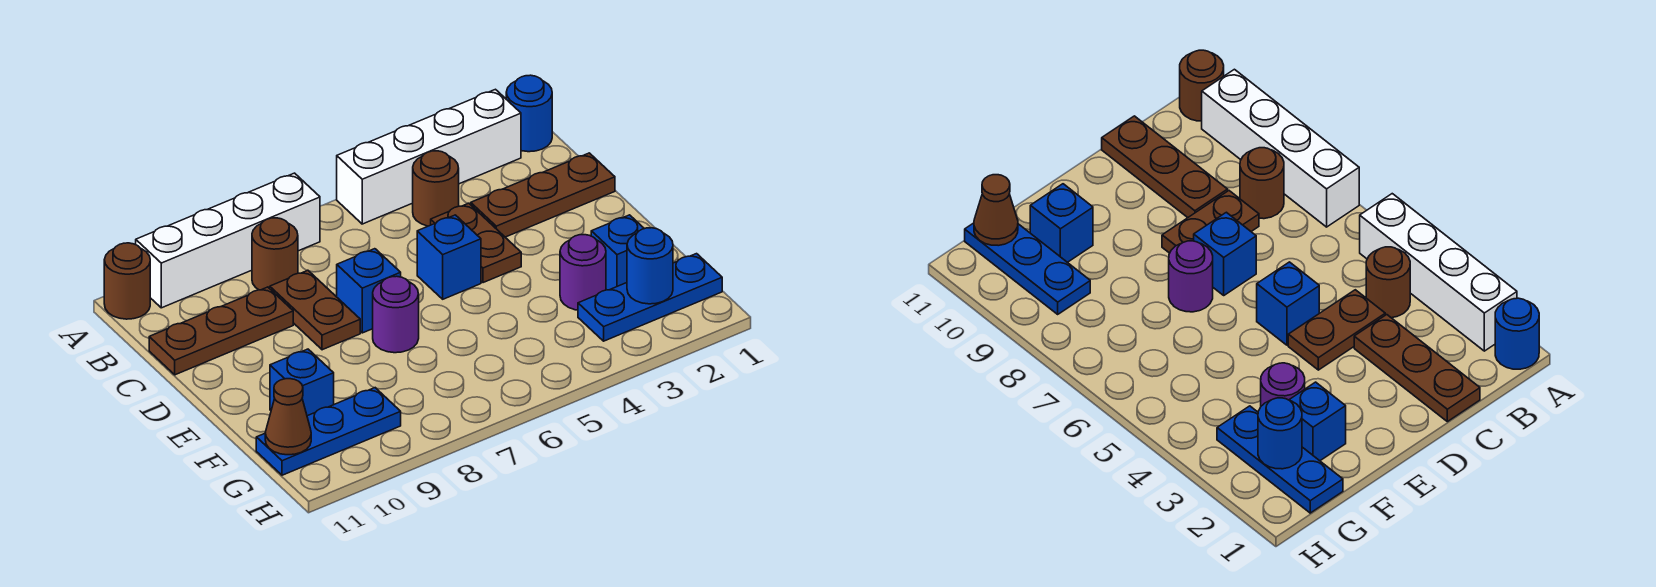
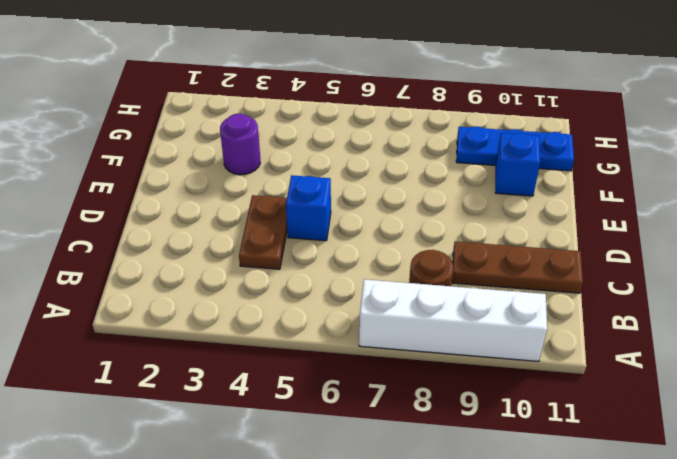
none -> blue 1x1 round brick [506,75,552,152]
none -> white 1x4 brick [337,89,521,224]
none -> brown 1x1 round brick [104,243,150,319]

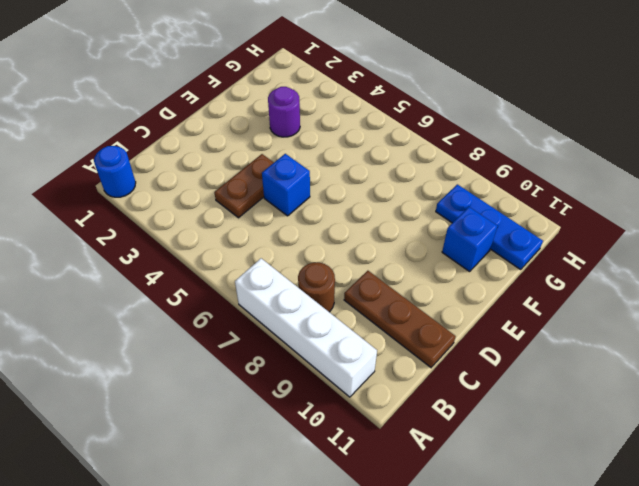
none -> white 1x4 brick [337,89,521,224]
none -> brown 1x1 round brick [104,243,150,319]
none -> brown 1x1 round brick [413,151,459,226]

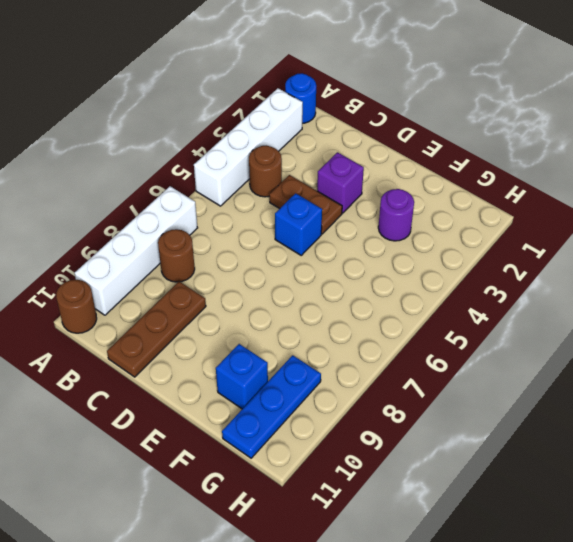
purple 1x1 brick [317,152,364,213] -> none
none -> brown 1x3 plate [470,153,615,237]
none -> brown 1x2 plate [270,270,360,350]
none -> blue 1x1 brick [337,249,401,333]

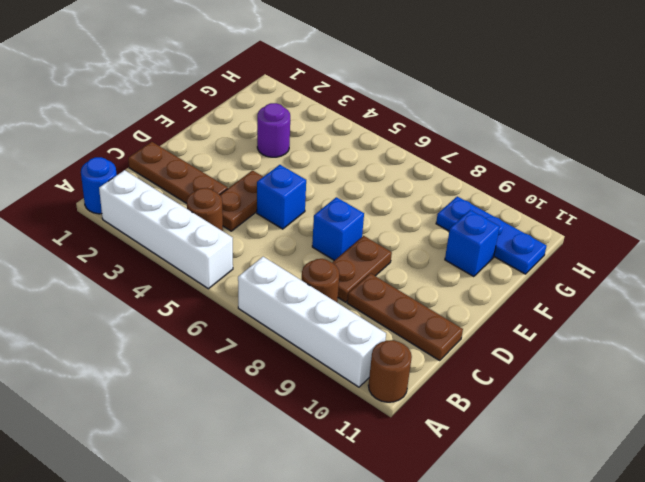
none -> purple 1x1 round brick [373,276,419,353]
none -> blue 1x1 brick [591,215,644,290]
none -> blue 1x3 plate [578,254,722,341]

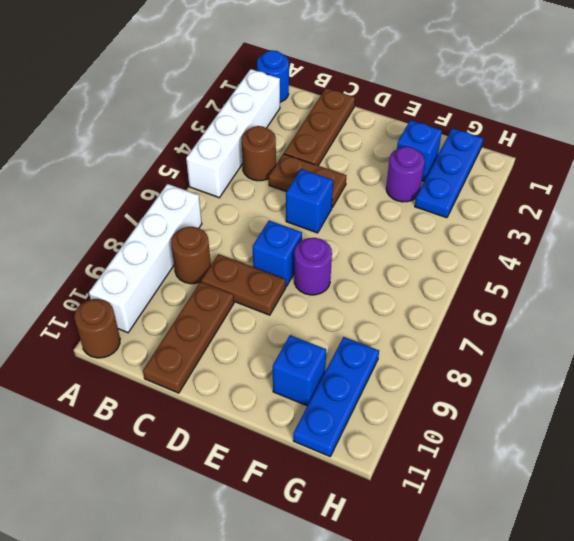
none -> blue 1x1 round brick [627,228,673,304]
none -> brown 1x1 cone [265,379,311,455]

